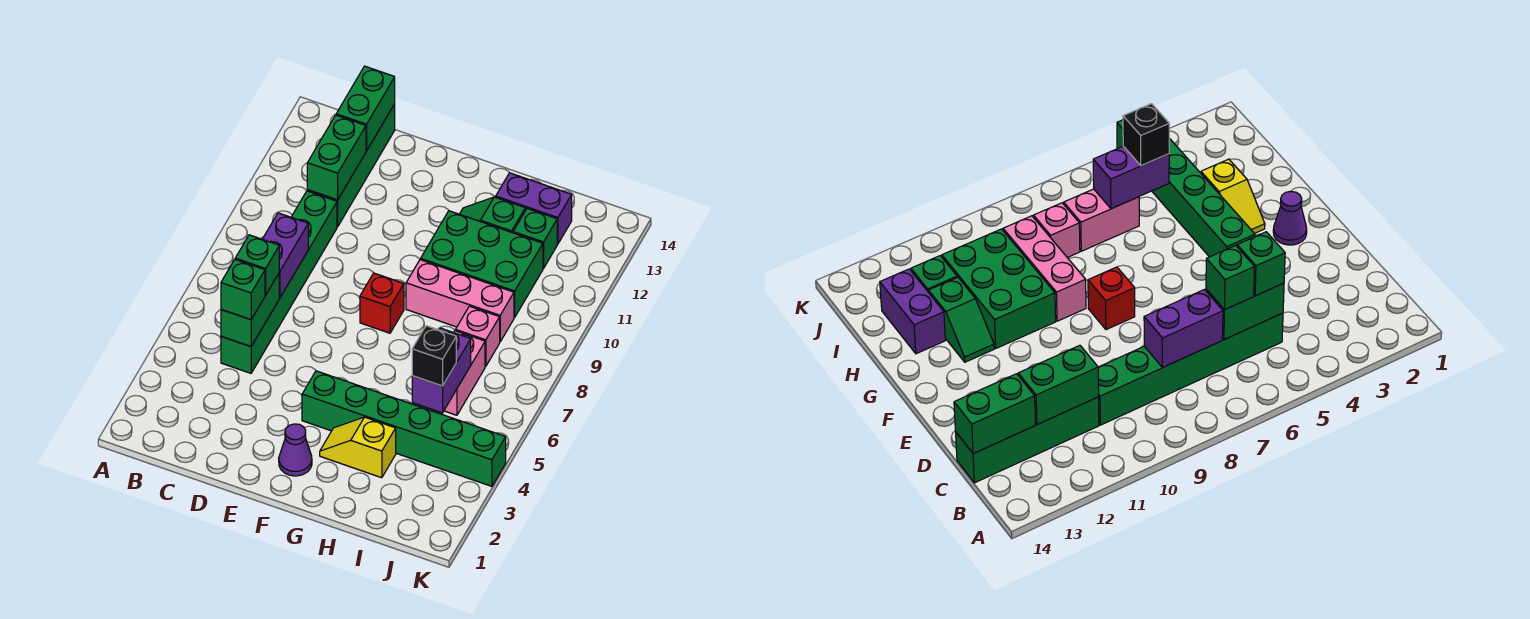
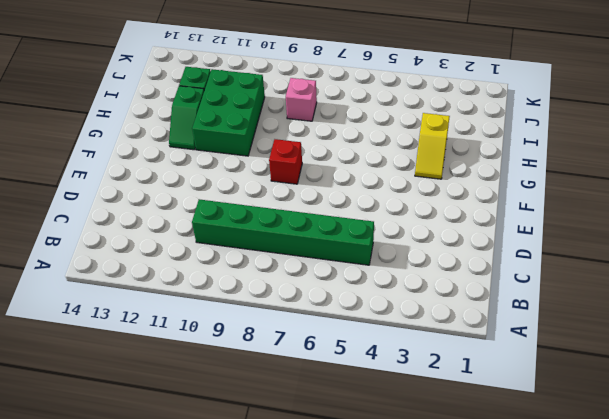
none -> green 1x4 brick [307,104,395,227]
none -> purple 1x1 cone [279,424,312,476]
none -> green 1x6 brick [302,371,506,486]

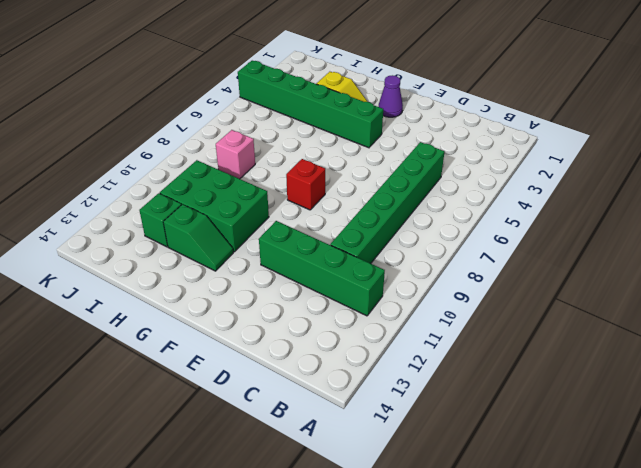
green 1x4 brick [259,221,385,316] -> green 1x4 brick turned to [307,104,395,227]
none -> pink 1x3 brick [406,260,514,342]
none -> purple 1x2 brick [496,173,572,244]
none -> pink 1x2 brick [444,331,485,415]

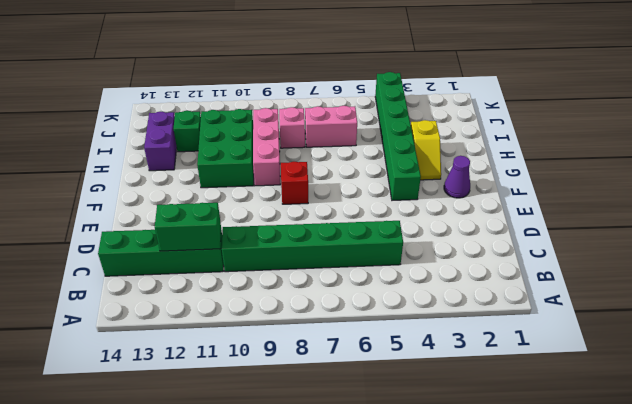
none -> green 1x2 slope [460,197,525,233]
none -> green 1x2 brick [221,274,279,347]
none -> purple 1x2 brick [263,213,308,298]

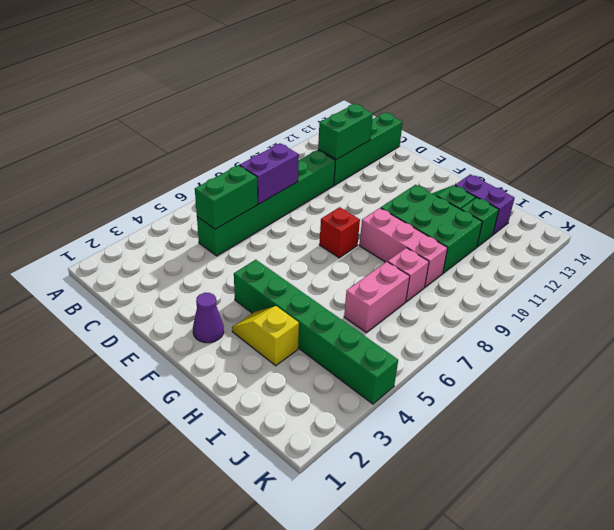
none -> green 1x2 brick [336,66,395,151]
none -> purple 1x2 brick [412,328,471,413]
none -> green 1x1 brick [221,260,265,320]

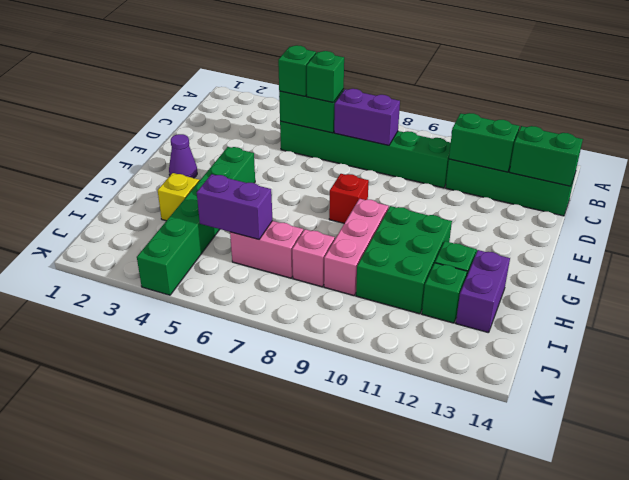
none -> black 1x1 brick [412,326,456,386]

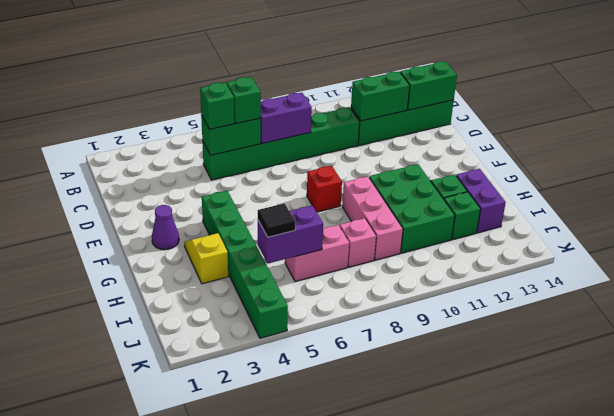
black 1x1 tile [258,203,295,237] -> black 1x1 brick [412,326,456,386]

